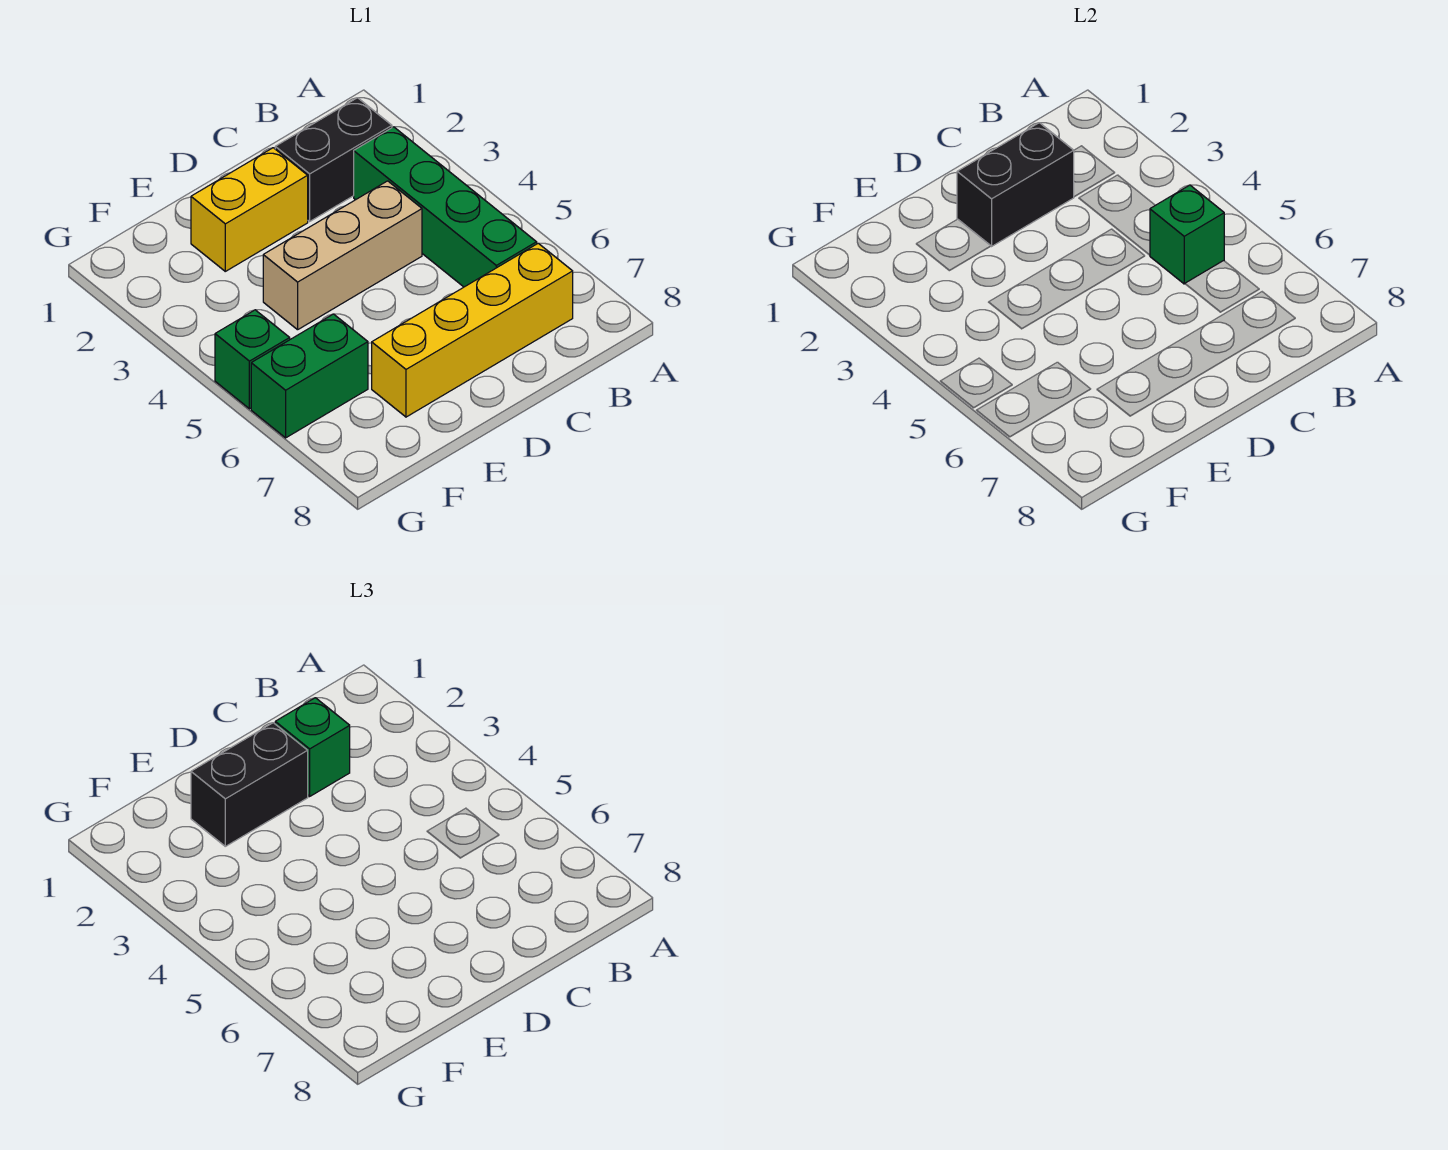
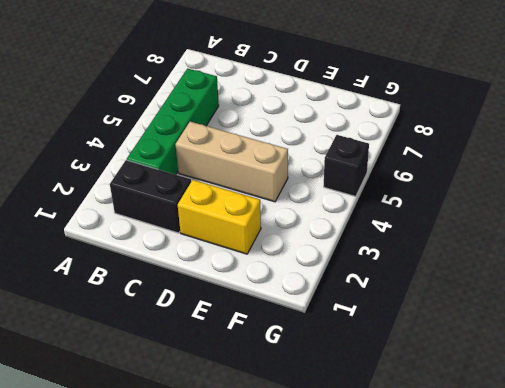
black 1x1 brick [324,135,369,196] -> green 1x1 brick [215,310,290,409]
none -> yellow 1x4 brick [372,243,573,417]
none -> green 1x2 brick [251,314,368,438]

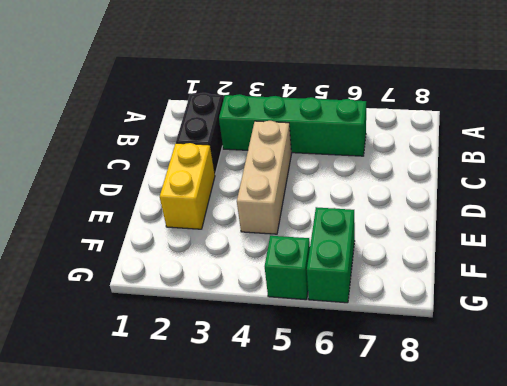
none -> yellow 1x4 brick [372,243,573,417]
none -> green 1x1 brick [1150,185,1224,284]

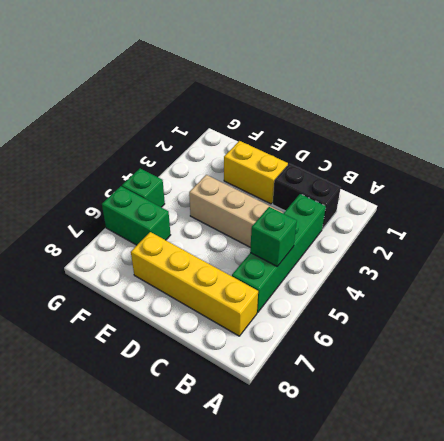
none -> black 1x2 brick [957,123,1074,246]
none -> green 1x1 brick [275,698,350,796]

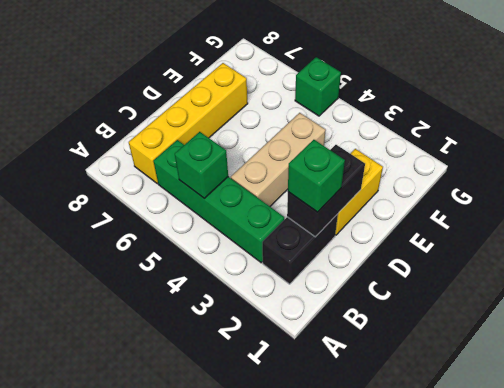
none -> green 1x2 brick [251,314,368,438]
none -> black 1x2 brick [191,723,308,846]

